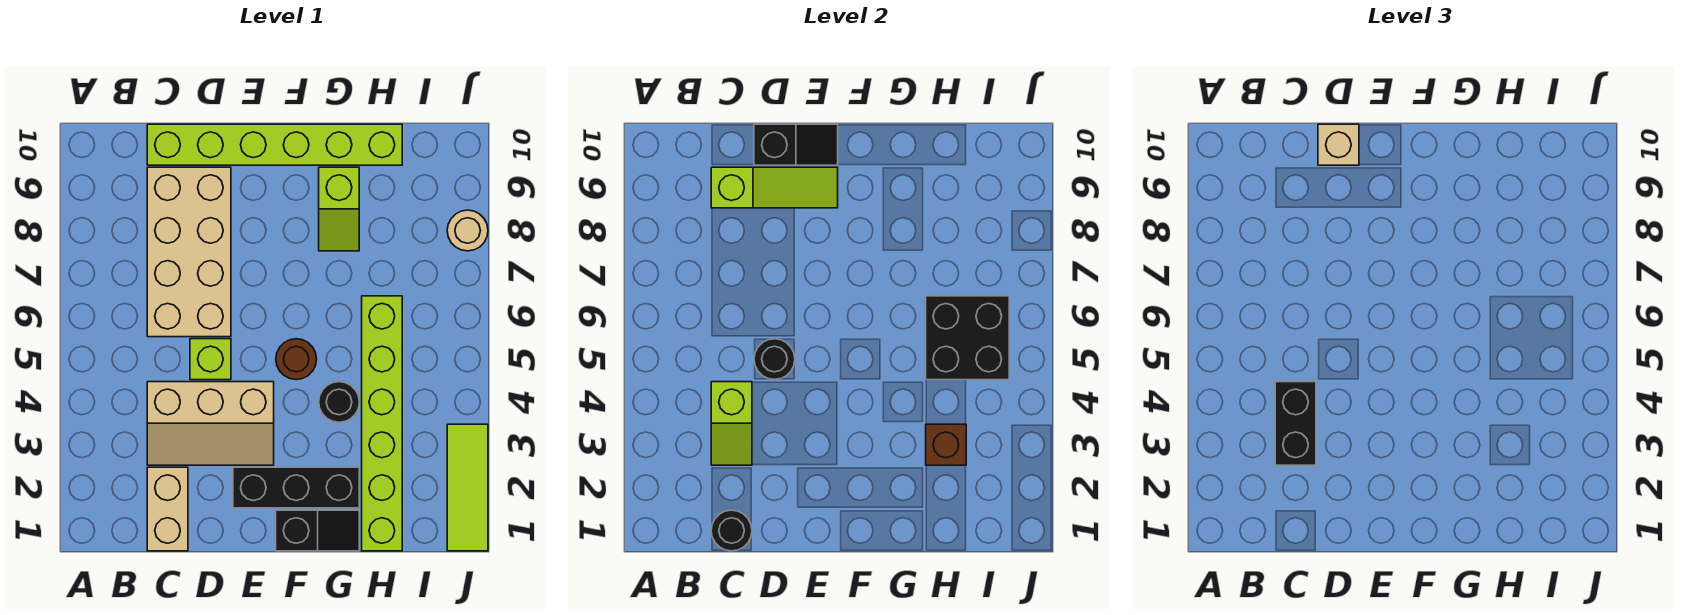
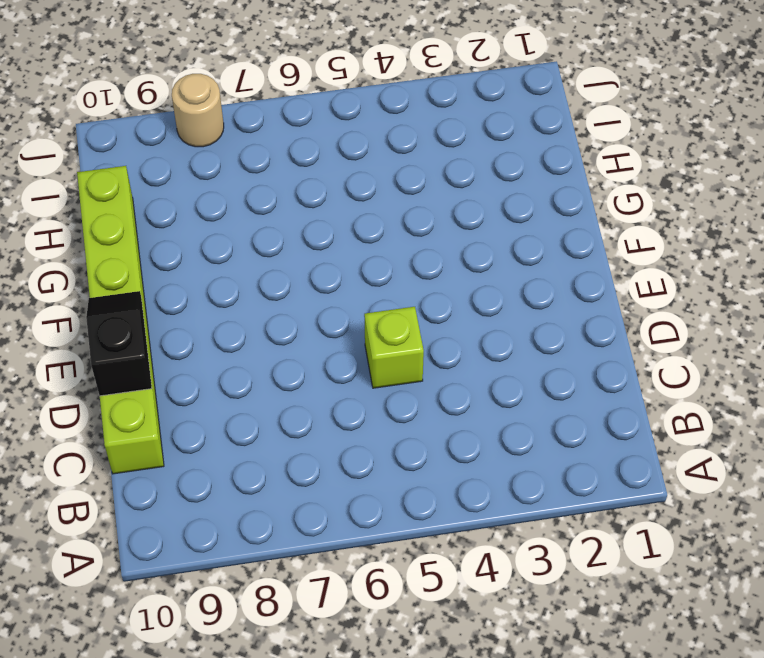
none -> tan 1x2 brick [147,467,188,551]
none -> tan 2x3 slope [147,382,274,465]
none -> tan 2x4 brick [147,167,231,337]

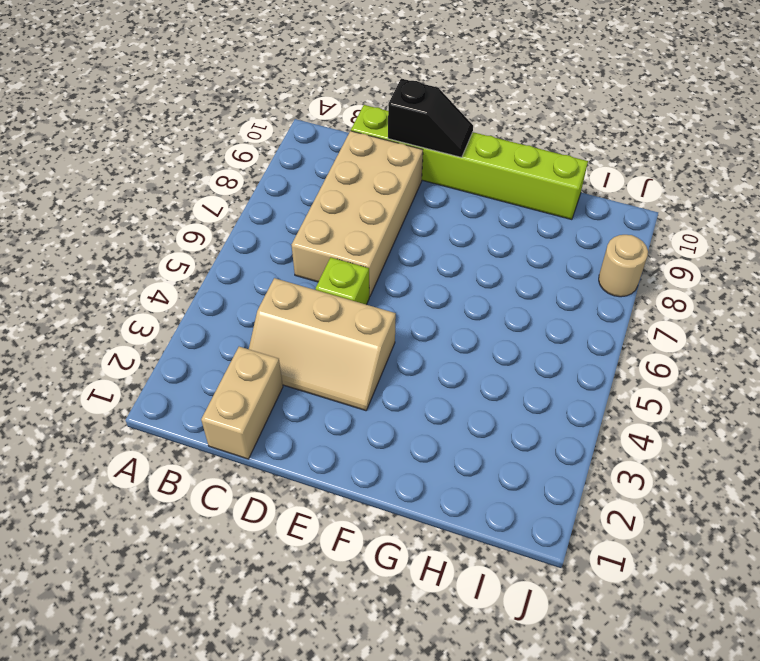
none -> black 1x3 brick [233,467,359,508]
none -> black 1x2 slope [276,510,359,551]
none -> brown 1x1 round brick [276,339,317,380]

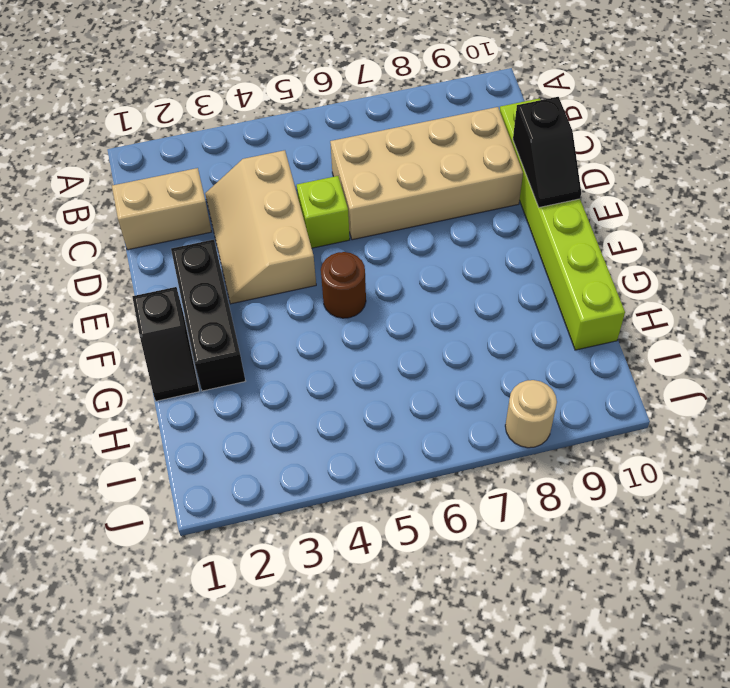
none -> black 1x1 round brick [319,382,359,422]
none -> lime 1x2 slope [319,167,359,251]
none -> lime 1x6 brick [362,296,402,551]

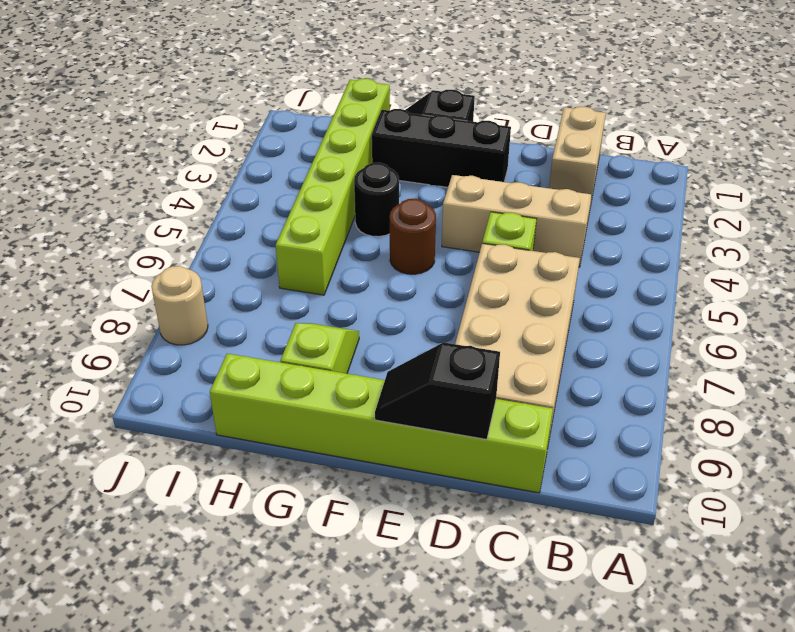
none -> lime 1x3 tile [447,424,488,551]
none -> black 1x1 round brick [711,510,752,551]
none -> lime 1x2 slope [711,382,752,465]

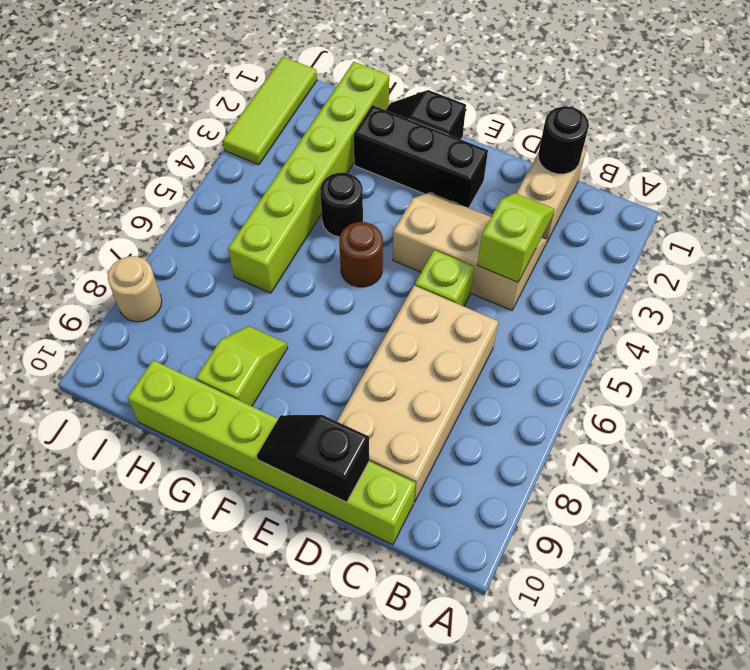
none -> lime 1x3 slope [711,167,838,208]
none -> black 1x1 round brick [754,339,795,380]
none -> brown 1x1 brick [926,424,966,465]

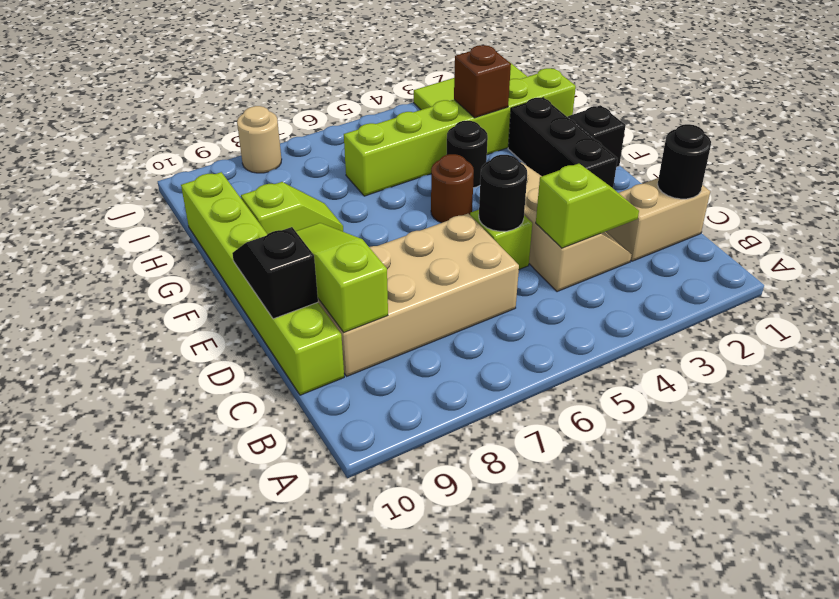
none -> black 2x2 brick [926,296,1009,380]
none -> black 1x2 brick [1275,382,1316,465]
none -> tan 1x1 brick [1318,124,1359,165]

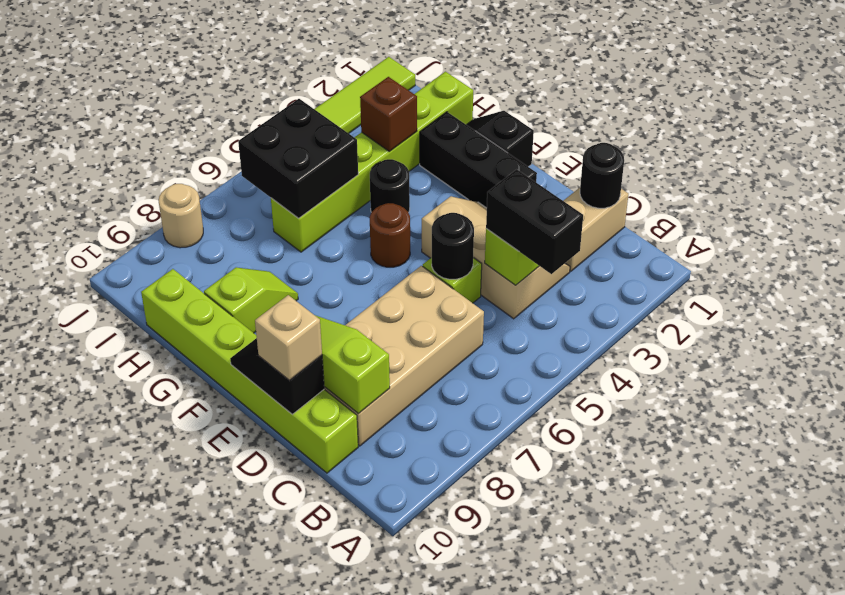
black 1x2 brick [486,169,583,274] -> black 1x2 brick turned to [1275,382,1316,465]

